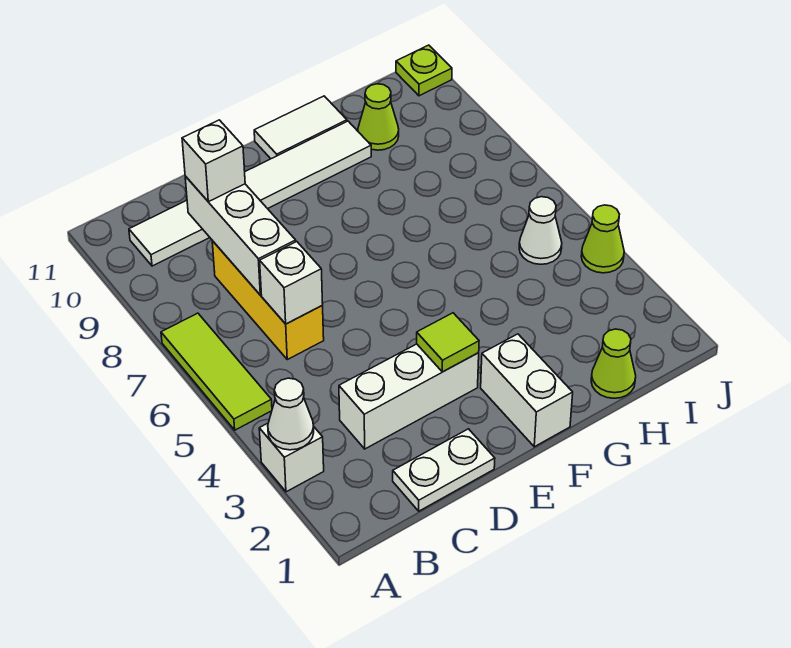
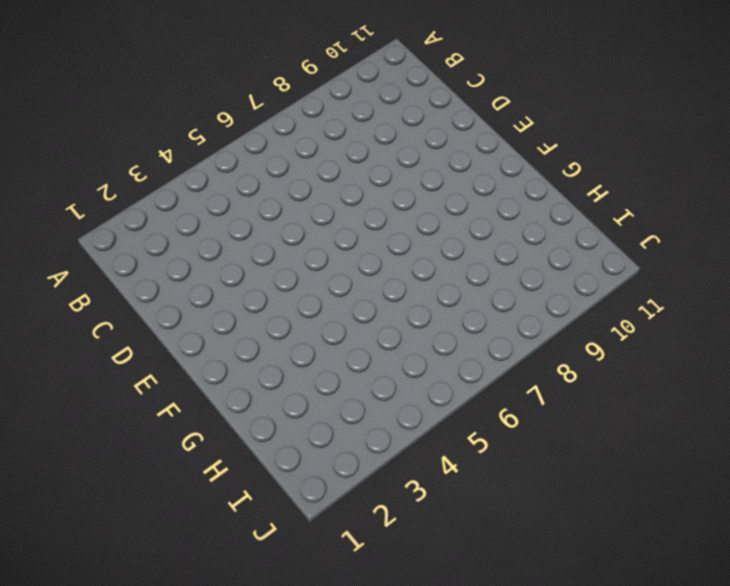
none -> white 1x1 brick [259,423,324,492]
none -> lime 1x3 tile [161,313,272,430]
none -> white 1x6 tile [129,121,371,266]

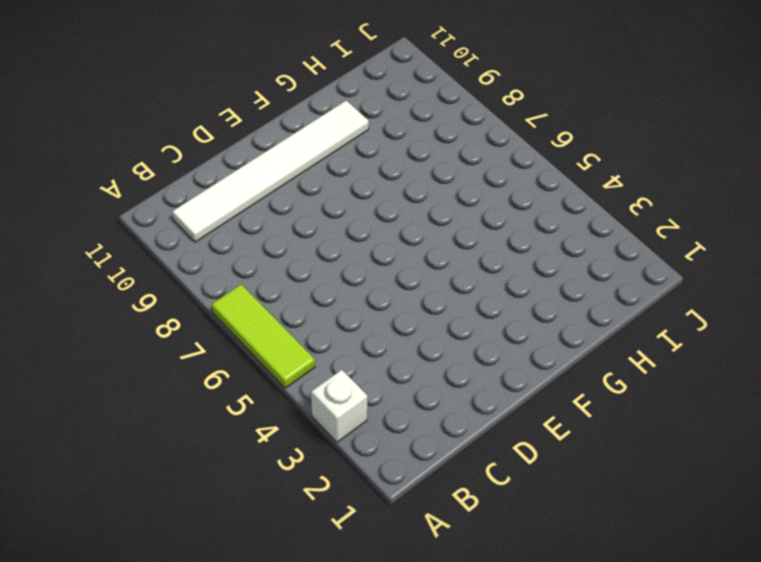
none -> white 1x2 plate [393,429,495,511]
none -> white 1x3 brick [339,344,479,449]
none -> yellow 1x3 brick [212,241,324,360]

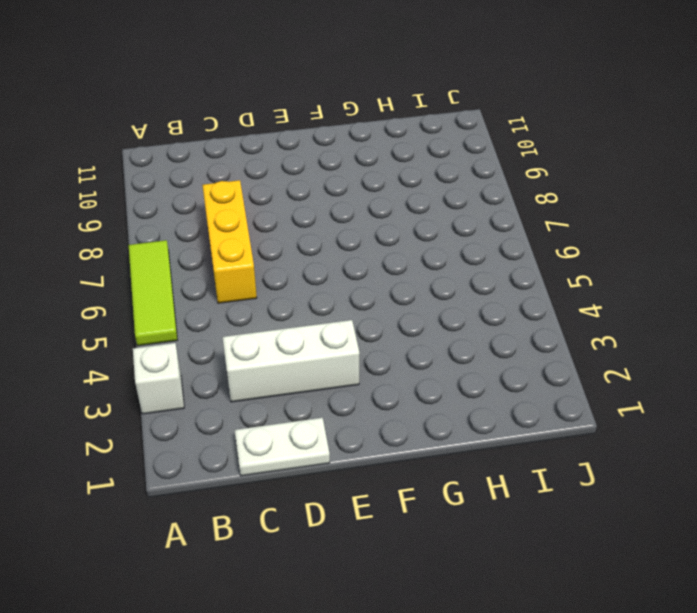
none -> white 1x6 tile [129,121,371,266]
none -> white 1x2 brick [481,334,573,447]
none -> white 1x2 tile [254,96,347,159]

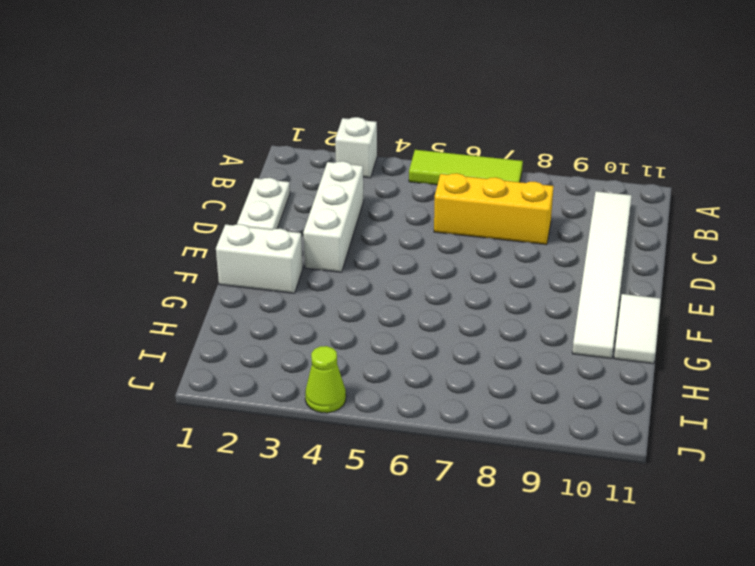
none -> lime 1x1 cone [591,329,636,398]
none -> lime 1x1 cone [358,84,399,150]
none -> white 1x1 cone [519,197,562,264]

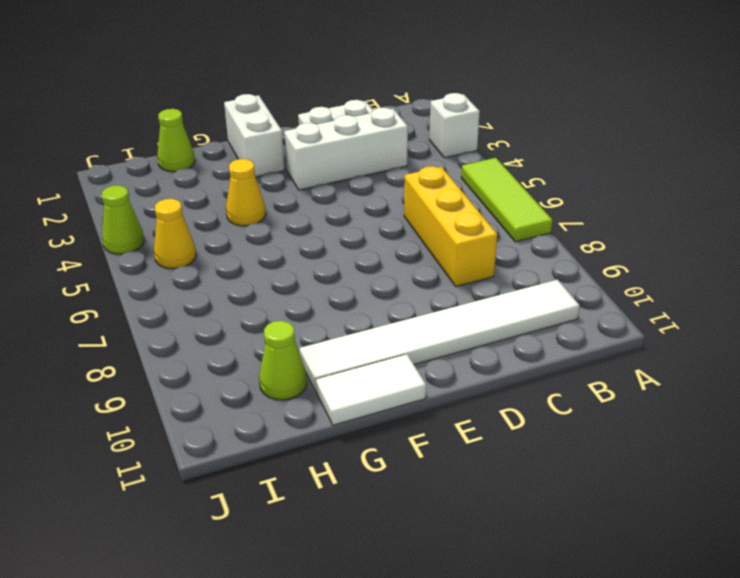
yellow 1x1 cone [226,159,266,226] -> none
yellow 1x1 cone [154,199,196,269] -> white 1x1 cone [519,197,562,264]
none -> lime 1x1 plate [396,45,452,96]
none -> white 1x1 cone [268,378,314,450]
none -> white 1x1 brick [260,242,323,324]

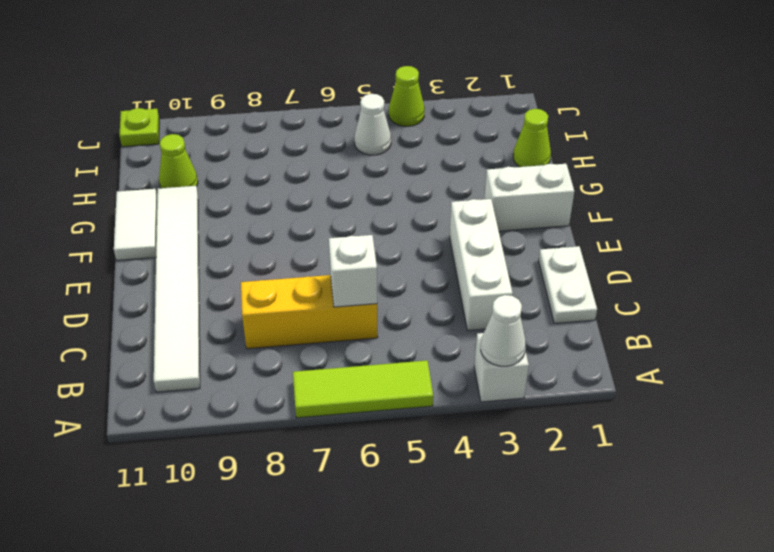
none -> white 1x3 brick [185,176,296,295]
none -> lime 1x1 tile [417,313,479,372]
none -> white 1x1 brick [182,120,245,202]

